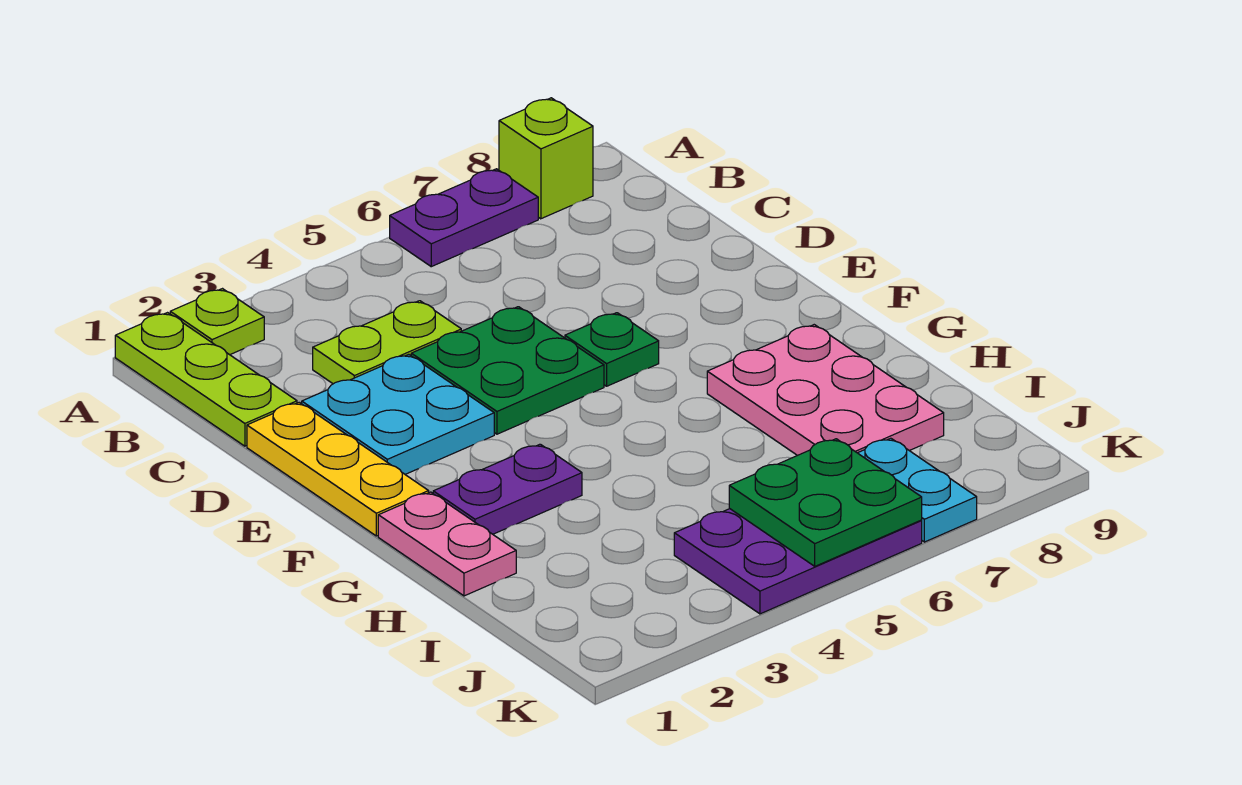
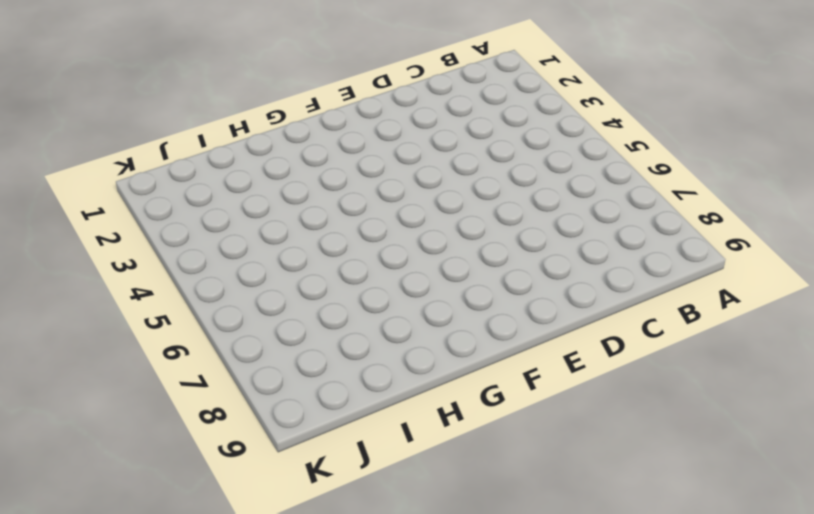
none -> lime 1x3 plate [115,313,297,446]
none -> lime 1x1 plate [170,289,264,355]
none -> purple 1x2 plate [390,169,538,267]

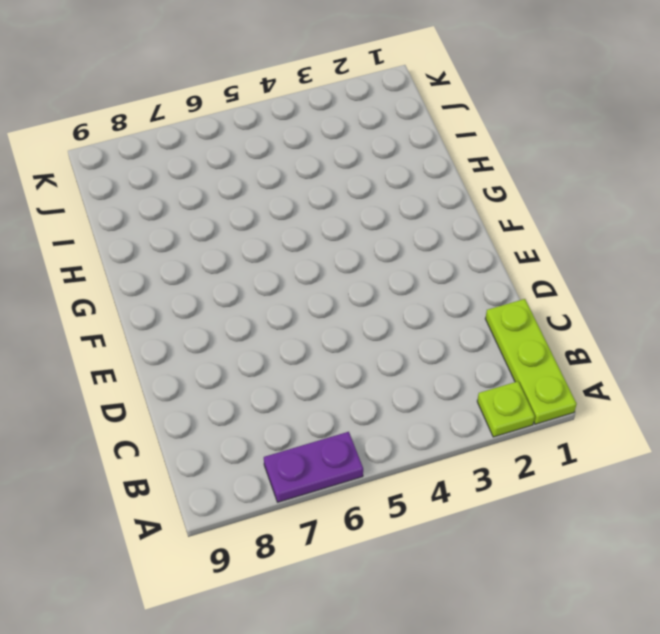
none -> lime 1x1 brick [499,98,593,219]
none -> lime 1x2 plate [313,301,461,384]
none -> yellow 1x3 plate [247,402,429,536]

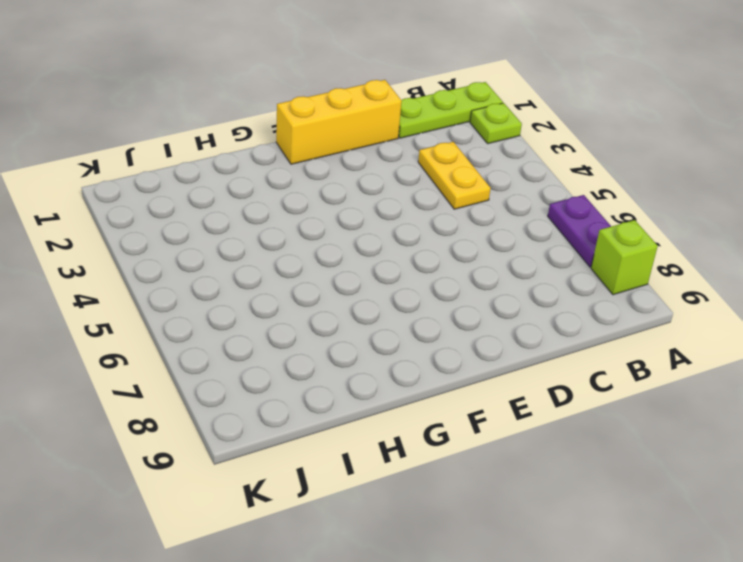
yellow 1x2 plate [418,142,491,209] -> lime 1x2 plate [313,301,461,384]
yellow 1x3 brick [276,80,402,164] -> yellow 1x3 plate [247,402,429,536]
none -> cyan 2x2 plate [302,354,494,474]
none -> green 2x2 plate [411,307,604,434]
none -> green 1x1 plate [565,313,659,386]

